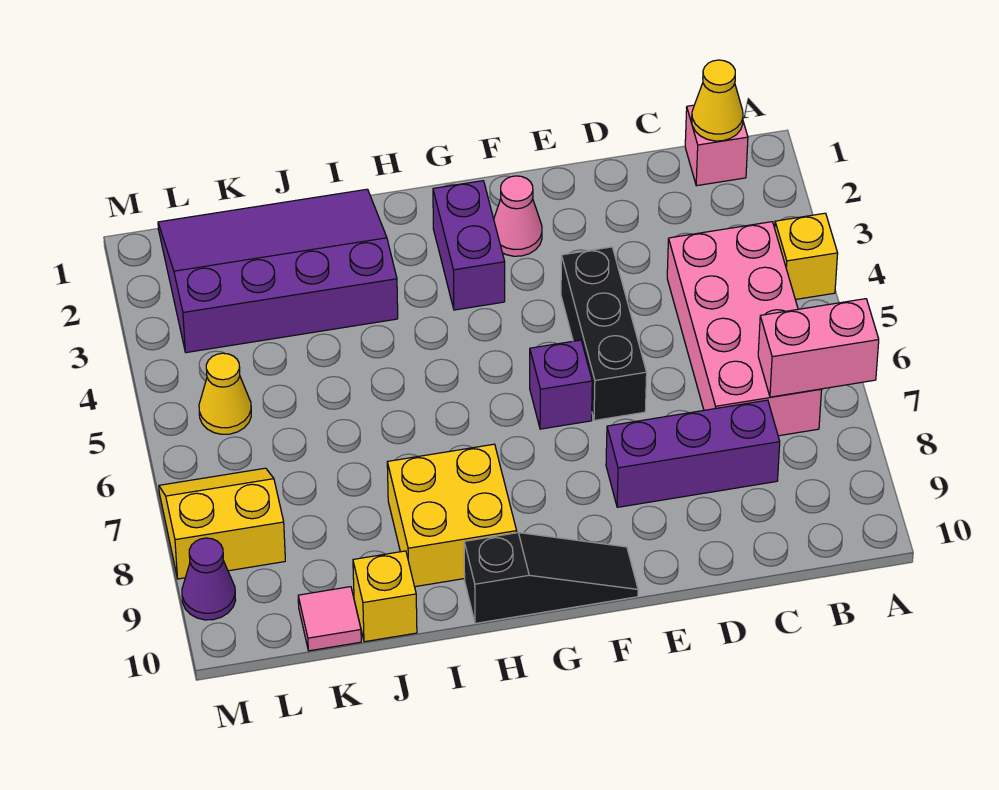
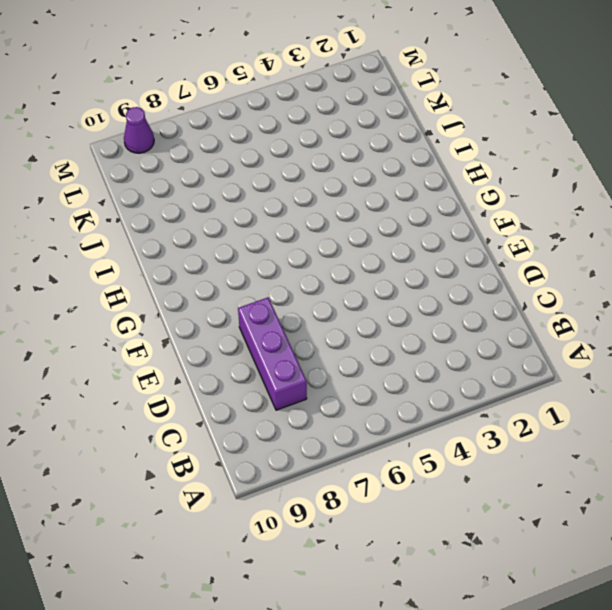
none -> yellow 1x1 brick [775,213,838,300]
none -> pink 1x1 brick [685,105,748,186]
none -> pink 2x4 brick [667,222,822,436]

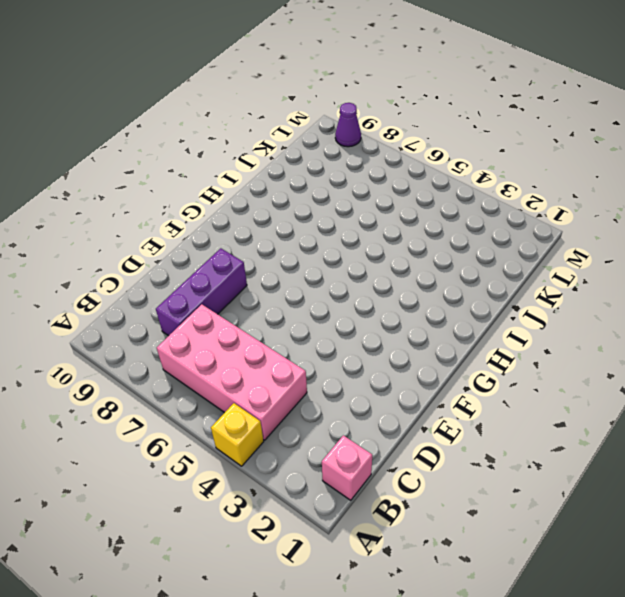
none -> black 1x3 brick [561,247,647,420]
none -> pink 1x1 cone [494,176,542,256]
none -> purple 1x1 brick [530,340,592,429]

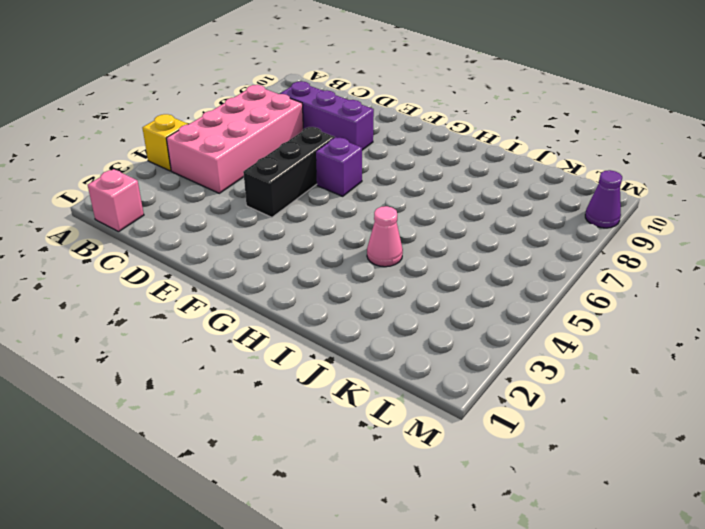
pink 1x1 cone [367,206,403,267] -> pink 1x1 cone moved to [494,176,542,256]
none -> black 1x3 slope [464,533,638,623]
none -> purple 1x2 brick [433,181,505,310]
none -> yellow 2x2 brick [387,444,517,587]

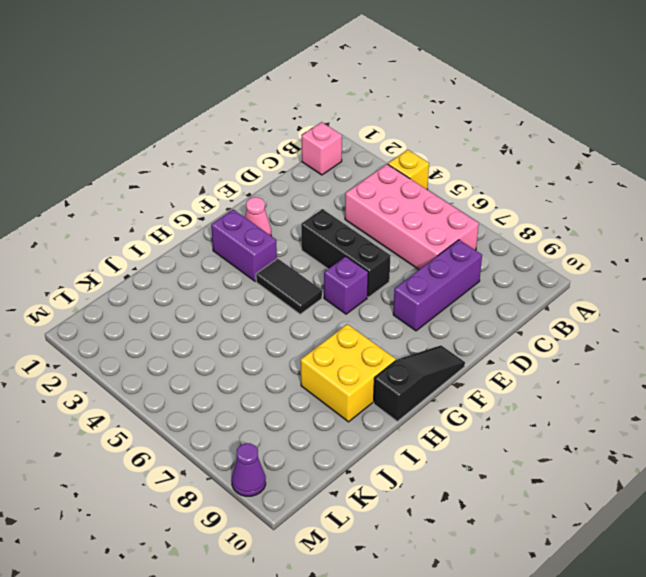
black 1x2 tile [256,259,322,314] -> none
none -> purple 3x4 slope [158,189,398,353]
none -> yellow 1x1 brick [353,551,417,642]
none -> pink 1x1 tile [298,587,361,651]

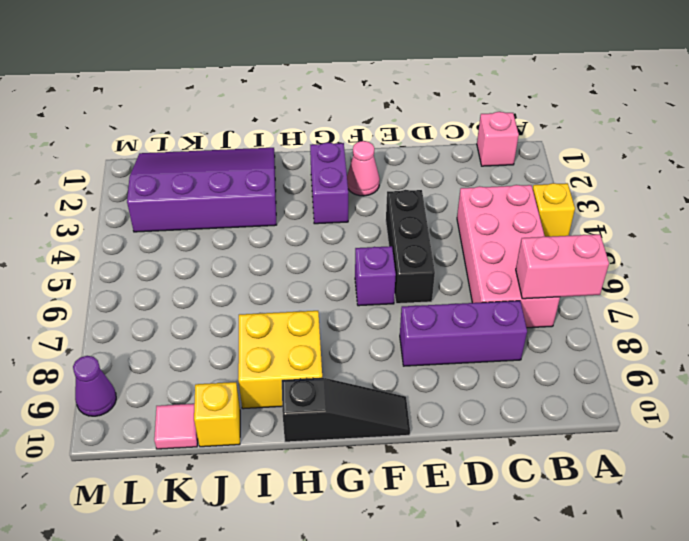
none -> yellow 1x1 cone [199,353,251,434]
none -> yellow 2x2 slope [159,468,285,579]
none -> yellow 1x1 cone [692,60,743,141]

